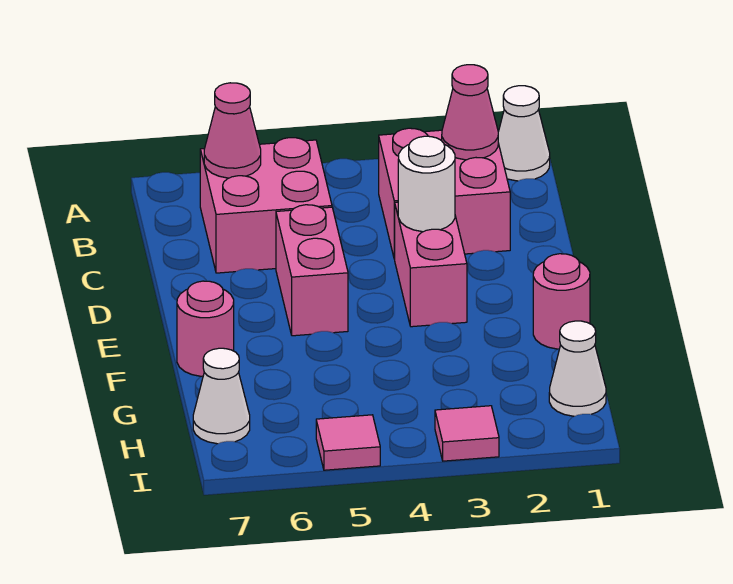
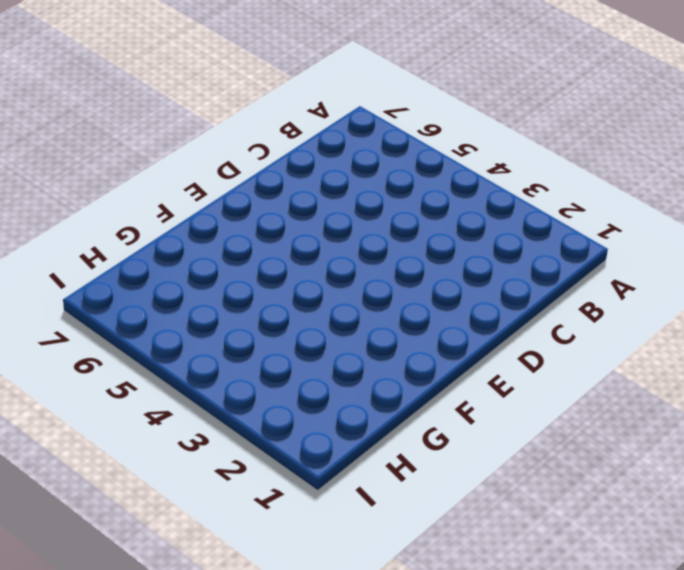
none -> white 1x1 cone [498,86,550,181]
none -> pink 2x2 brick [379,128,510,259]
none -> pink 2x2 brick [200,138,332,273]

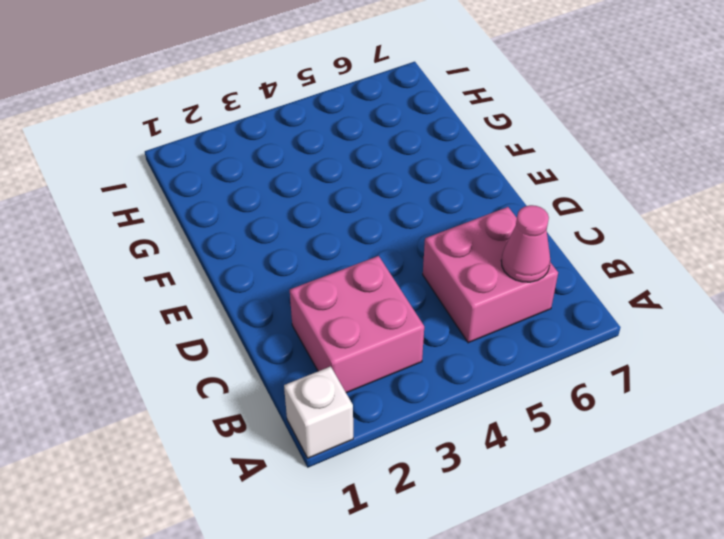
white 1x1 brick [284,366,353,458] -> white 1x1 cone [498,86,550,181]
none -> pink 1x2 brick [395,202,467,327]
none -> pink 1x2 brick [276,205,348,336]
none -> pink 1x1 round brick [533,254,590,349]

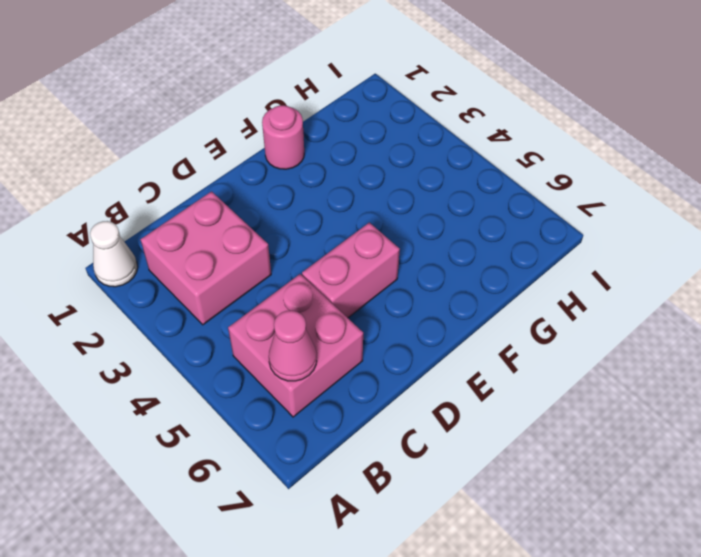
none -> pink 1x2 brick [395,202,467,327]
none -> pink 1x1 round brick [177,281,234,376]
none -> white 1x1 cone [549,321,606,416]

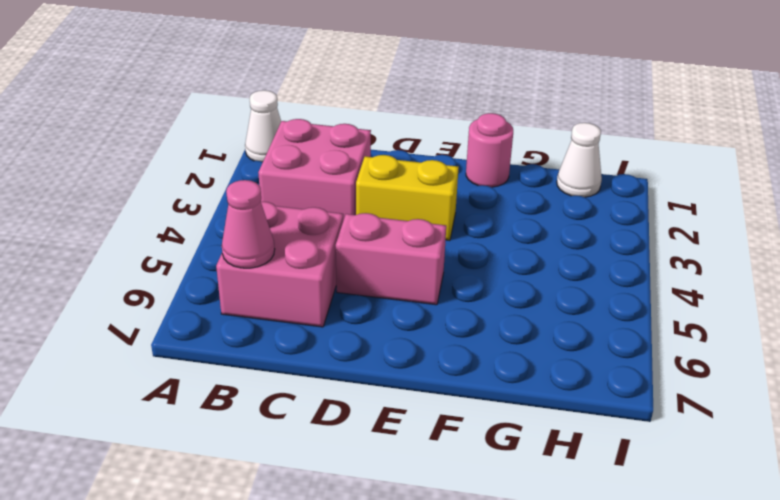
yellow 1x2 brick [356,155,459,241] -> pink 1x2 brick [395,202,467,327]
none -> pink 1x1 round brick [177,281,234,376]
none -> white 1x1 cone [193,348,250,444]
none -> pink 1x1 tile [435,406,499,461]

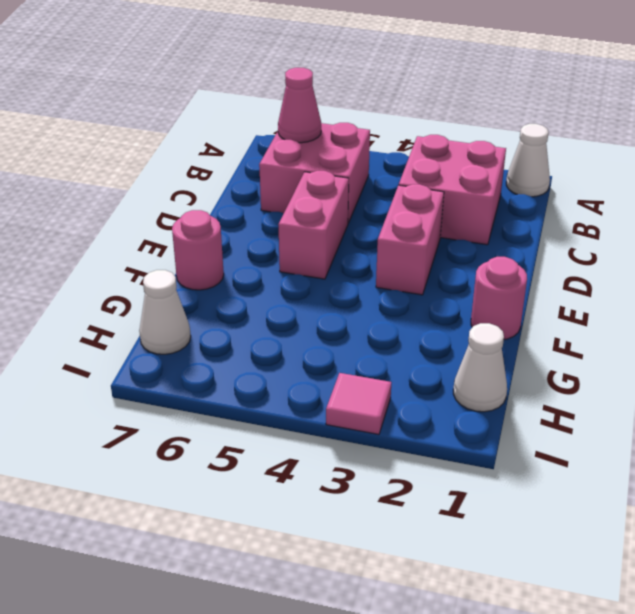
none -> pink 1x1 tile [316,415,380,470]
none -> pink 1x1 cone [442,65,498,160]
none -> white 1x1 round brick [398,136,455,232]

